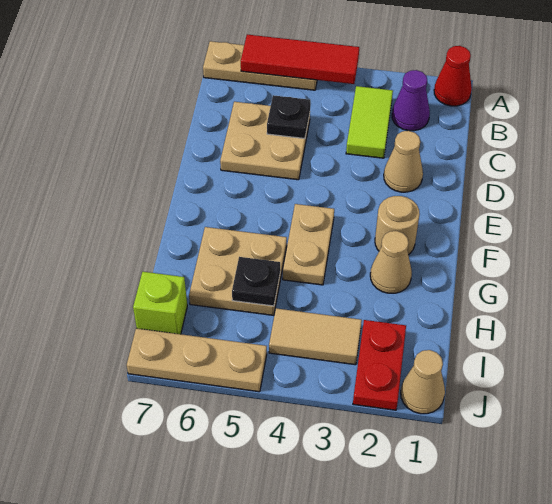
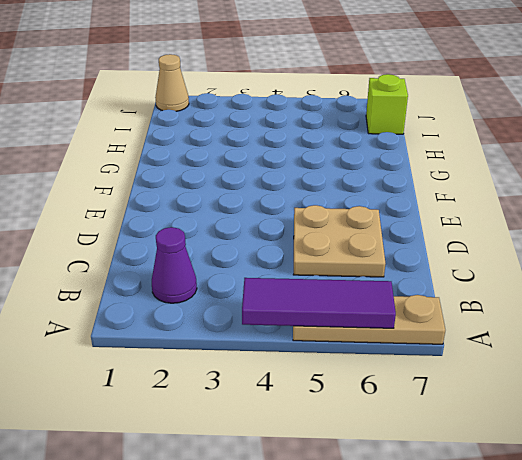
purple 1x3 tile [242,278,396,328] -> red 1x3 tile [241,35,359,84]
none -> red 1x1 cone [434,46,472,106]
none -> lime 1x2 tile [346,86,393,158]
none -> tan 1x1 cone [384,131,423,192]

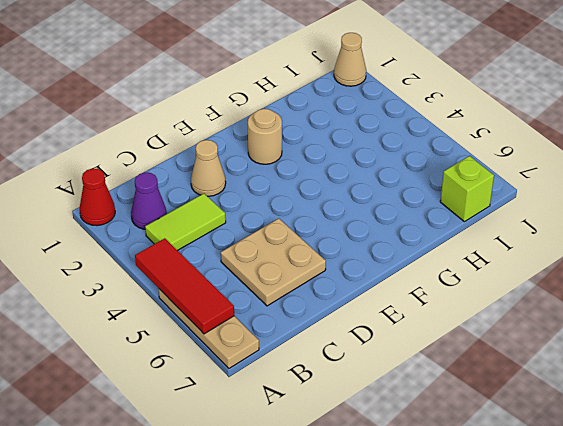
none -> tan 1x2 plate [283,204,334,285]
none -> tan 1x1 cone [370,231,412,293]
none -> tan 2x2 plate [189,227,287,315]

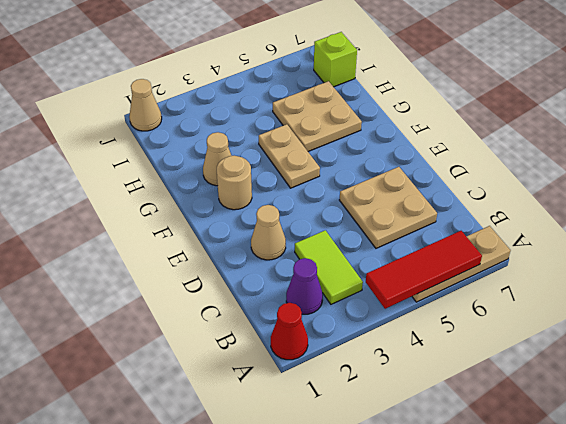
none -> red 1x2 plate [353,320,406,410]
none -> tan 1x2 tile [269,308,362,365]
none -> tan 1x3 plate [127,328,267,392]

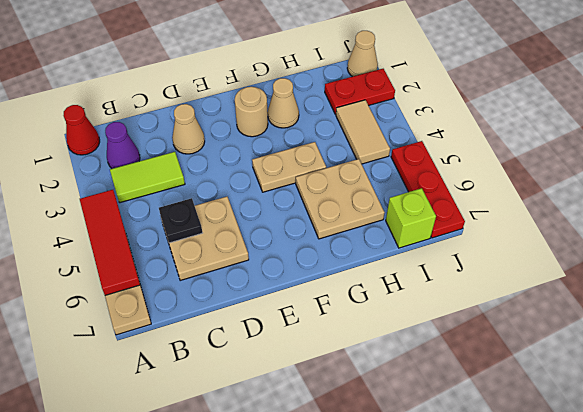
red 1x3 plate [391,141,465,238] -> tan 1x3 plate [127,328,267,392]
none -> black 1x1 plate [232,257,280,306]

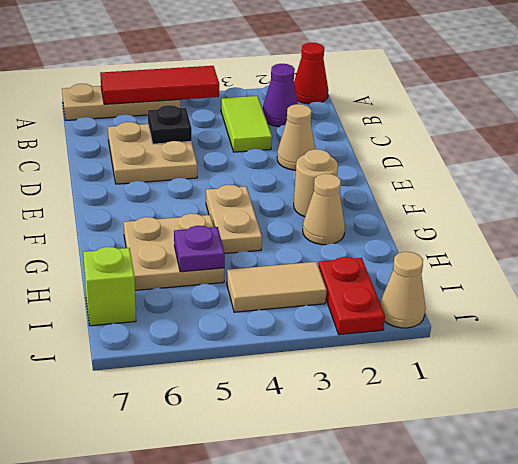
purple 1x1 plate [174,226,225,272] -> black 1x1 plate [232,257,280,306]
none -> tan 1x3 plate [127,328,267,392]

